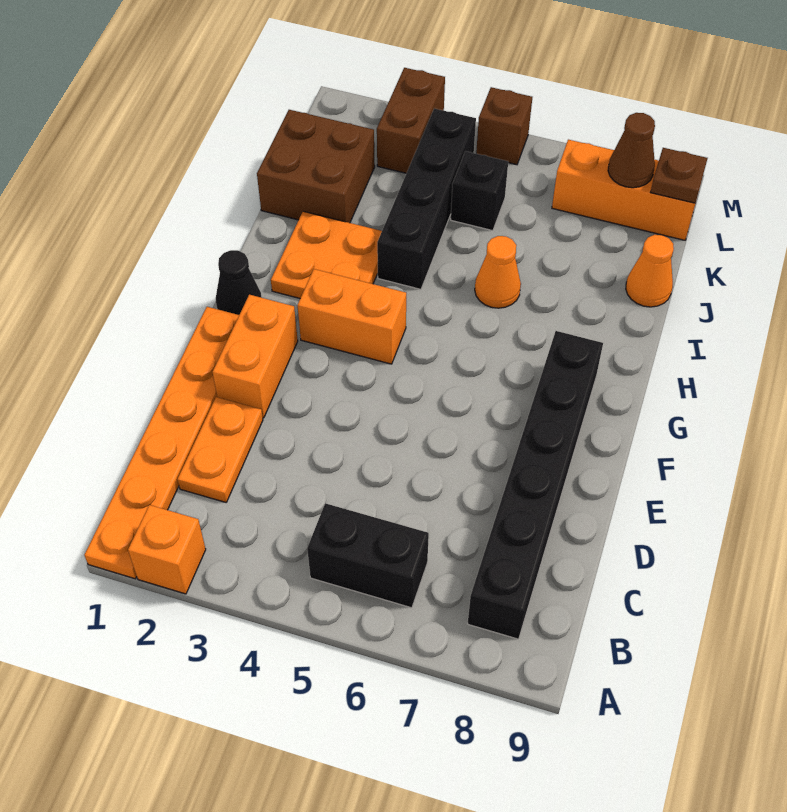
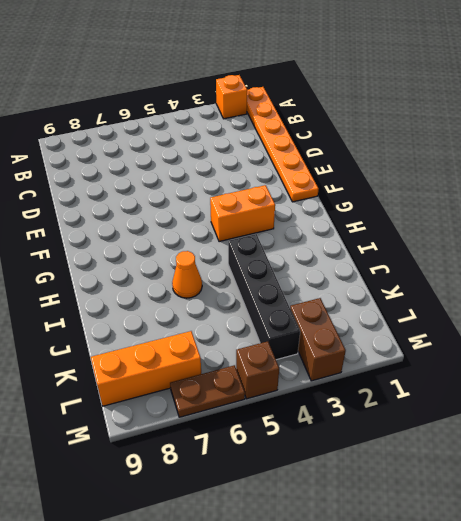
brown 1x2 plate [170,365,245,417] -> none
none -> black 1x2 brick [307,503,429,608]
none -> black 1x6 brick [468,331,603,639]
none -> orange 1x2 plate [177,397,263,502]

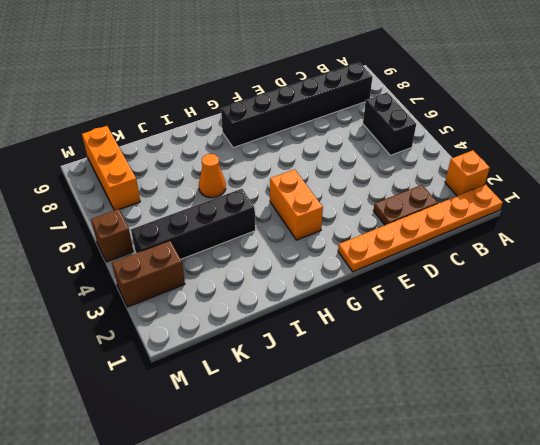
brown 1x2 plate [373,185,438,225] -> orange 1x2 plate [177,397,263,502]
none -> orange 1x2 brick [213,295,298,418]
none -> black 1x1 cone [216,250,262,315]
none -> orange 2x2 plate [271,211,382,298]

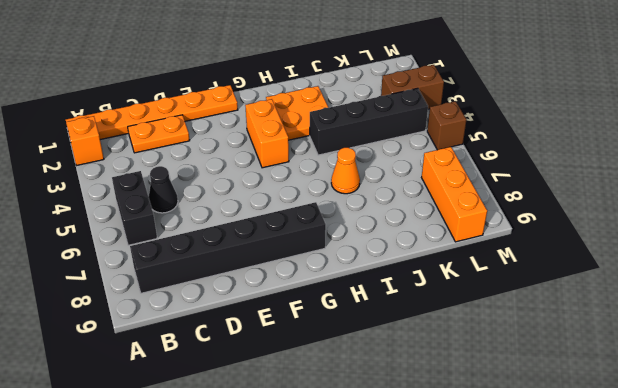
black 1x1 cone [149,166,178,213] -> black 1x1 cone moved to [216,250,262,315]
none -> orange 1x2 brick [213,295,298,418]
none -> brown 2x2 brick [257,110,375,223]
none -> orange 1x1 cone [626,235,674,307]

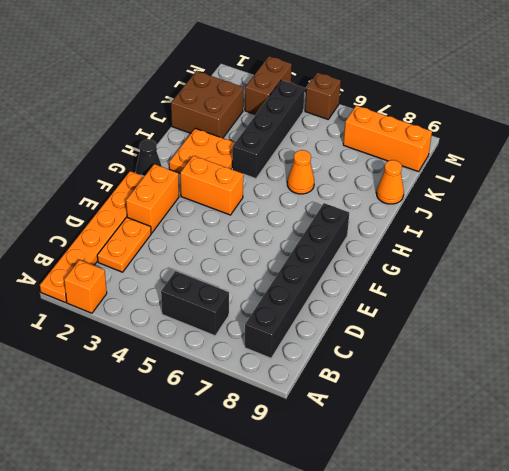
none -> black 1x1 brick [451,151,508,231]
none -> brown 1x1 cone [608,113,655,188]
none -> brown 1x1 plate [651,148,708,203]

